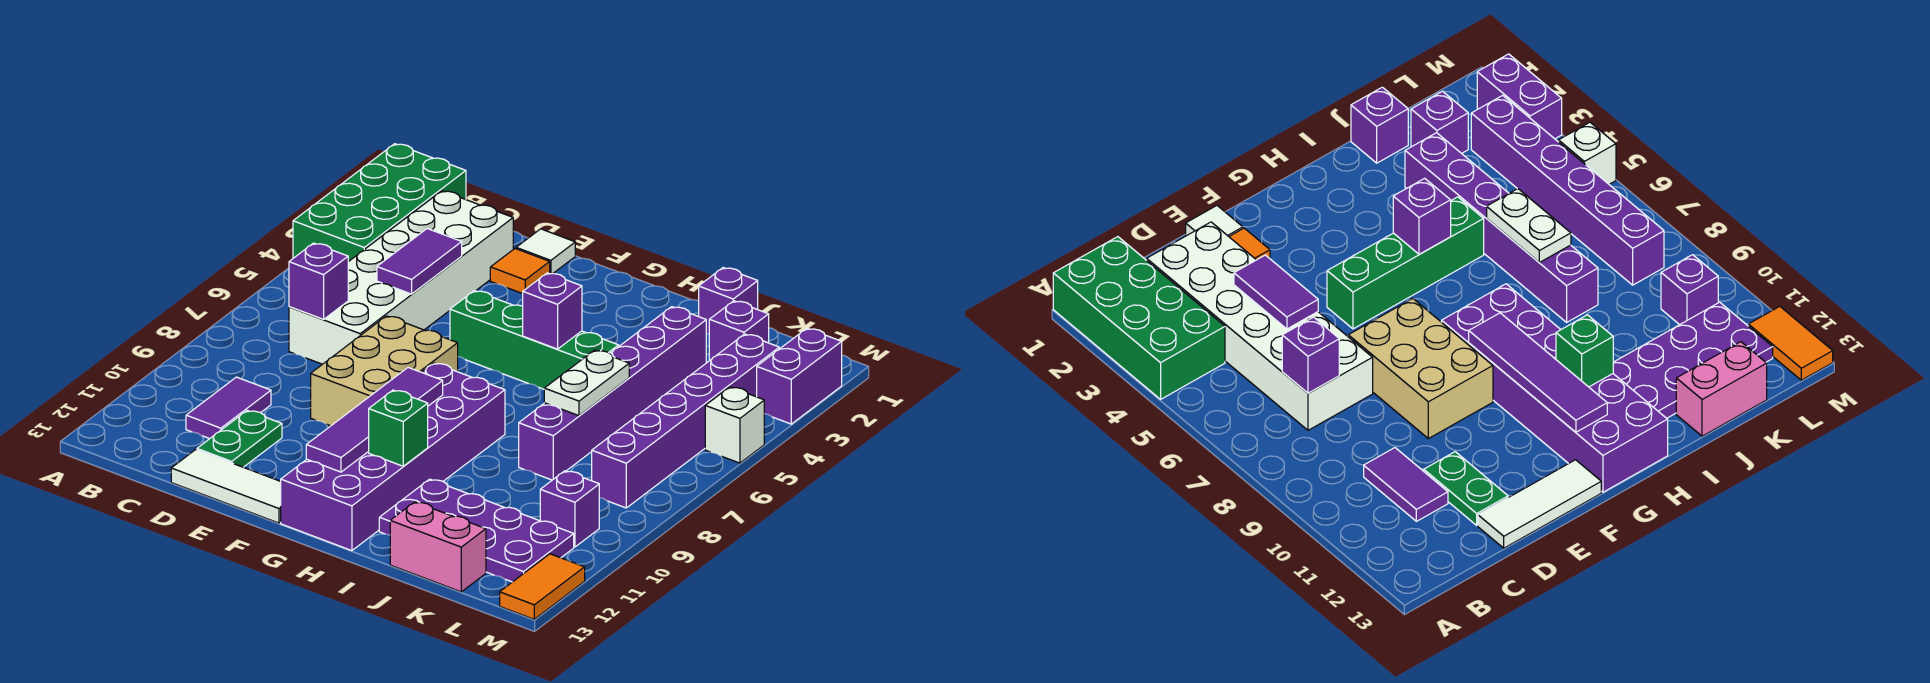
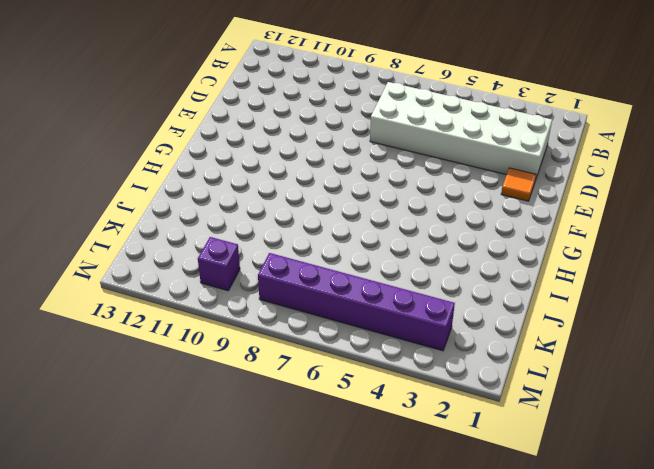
none -> green 2x4 brick [293,144,466,262]
none -> purple 1x2 tile [186,377,271,439]
none -> green 1x2 plate [197,410,282,467]

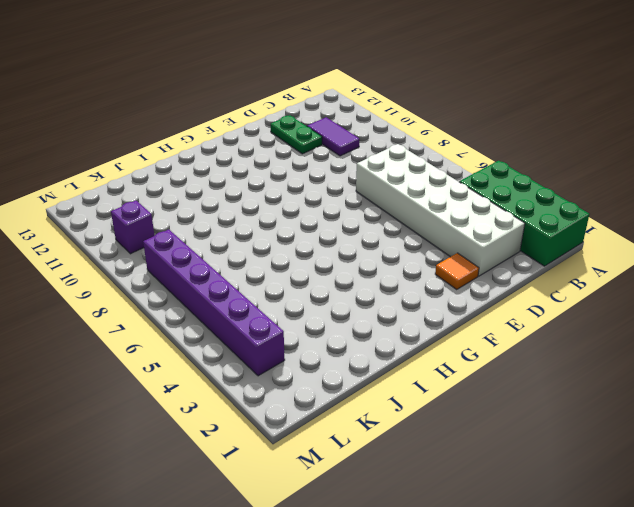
none -> white 1x3 tile [171,450,281,523]
none -> white 1x1 tile [516,229,575,274]
none -> tan 2x3 brick [311,316,458,426]

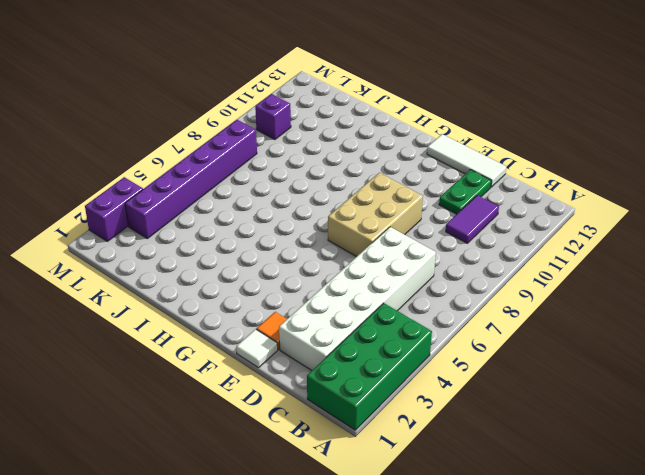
none -> green 1x4 brick [450,291,619,389]
none -> purple 2x6 brick [281,363,505,551]
none -> purple 2x4 plate [379,479,574,582]

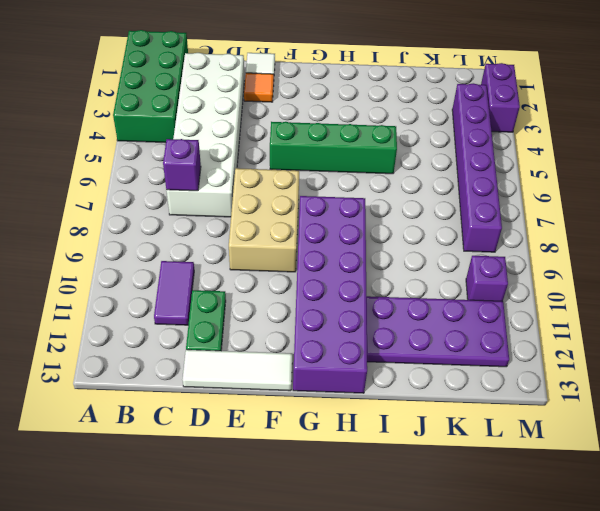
none -> purple 1x1 brick [699,268,758,334]
none -> purple 1x6 brick [519,307,706,480]
none -> pink 1x2 brick [390,502,486,592]

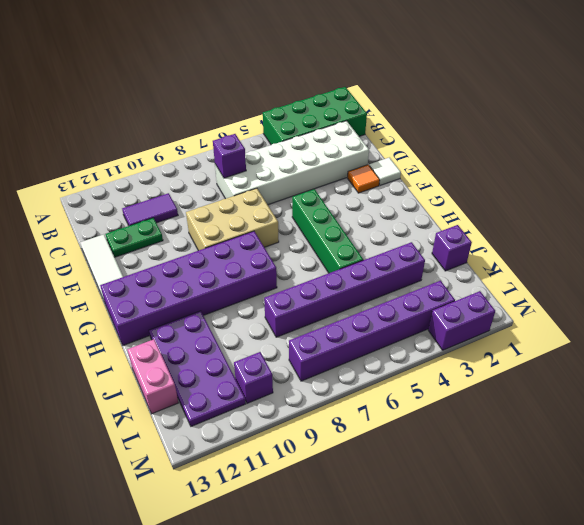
none -> purple 1x1 brick [709,301,769,361]
none -> white 1x1 brick [705,387,764,463]
none -> orange 1x2 tile [500,554,585,619]

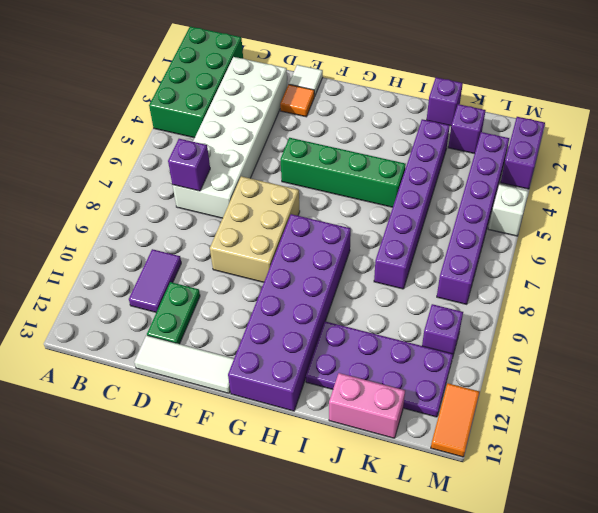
none -> purple 1x2 tile [377,229,462,294]
none -> purple 1x4 tile [306,368,443,472]
none -> purple 1x1 brick [523,273,582,349]

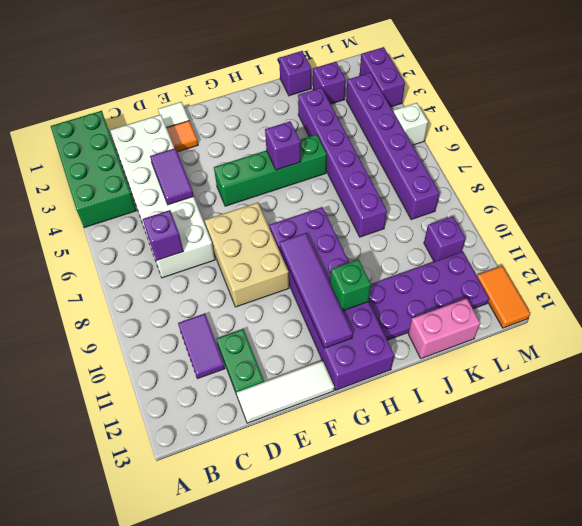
none -> white 1x2 plate [544,350,629,416]

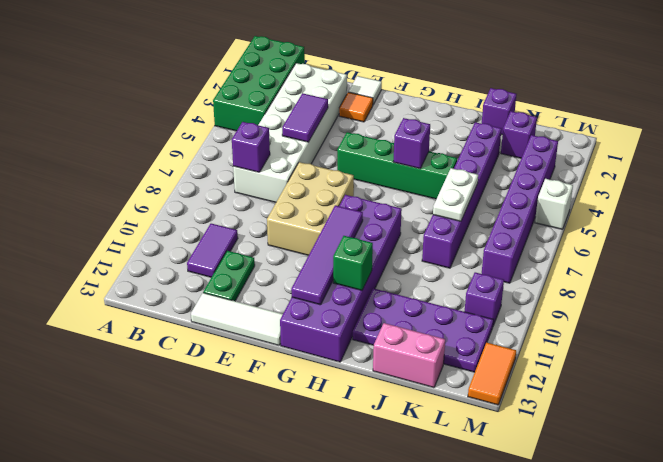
none -> purple 1x2 brick [757,328,842,424]

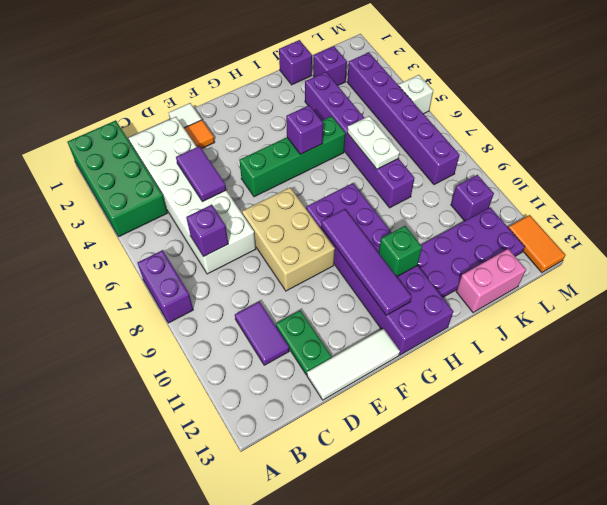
purple 1x2 brick [138,250,193,323] -> purple 1x2 brick moved to [757,328,842,424]

